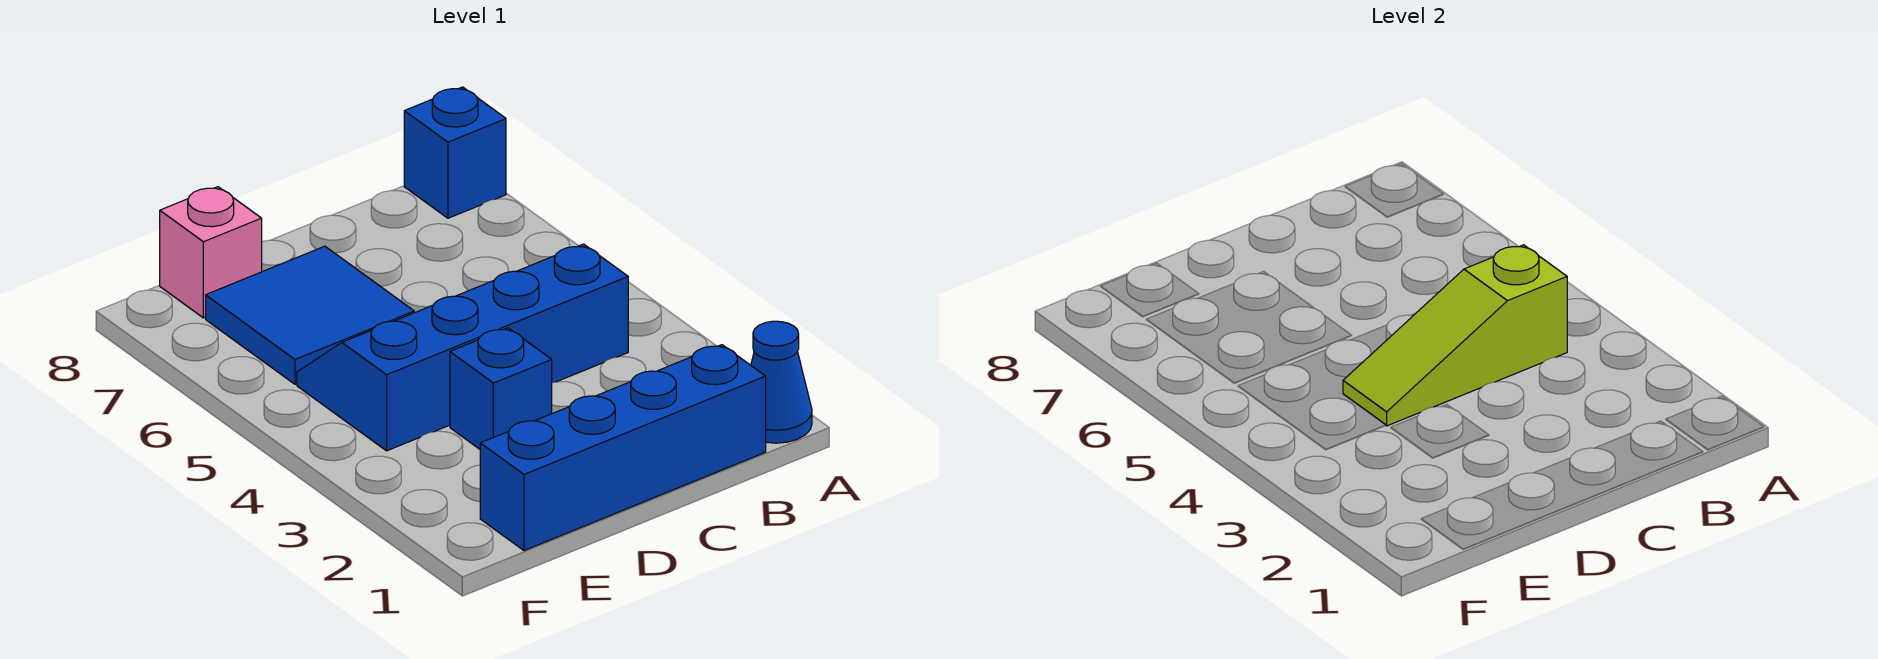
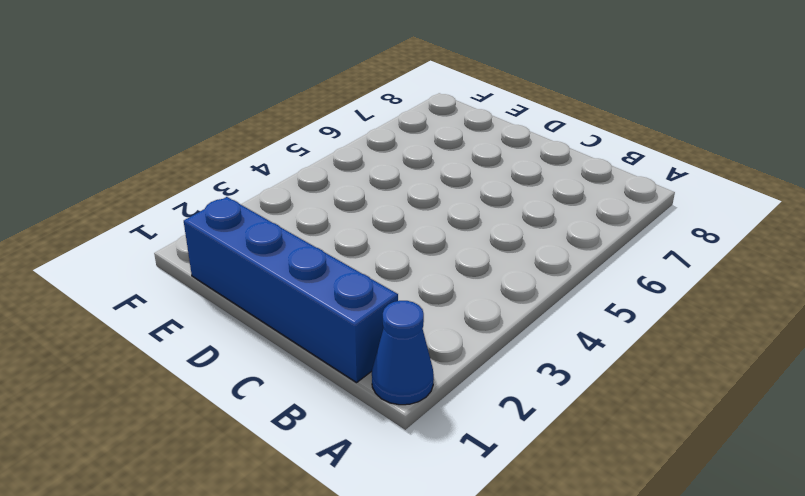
none -> blue 1x1 brick [404,87,506,218]
none -> blue 2x4 slope [297,244,628,451]

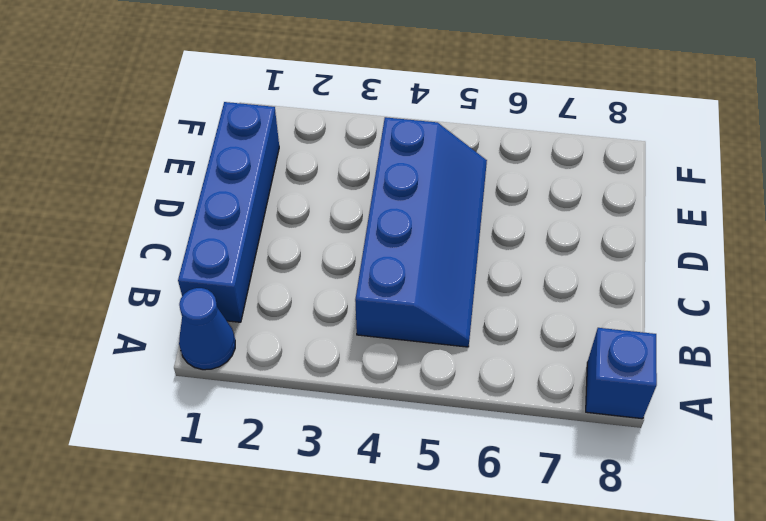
none -> blue 1x1 brick [450,328,552,449]
none -> blue 2x2 tile [206,246,414,384]

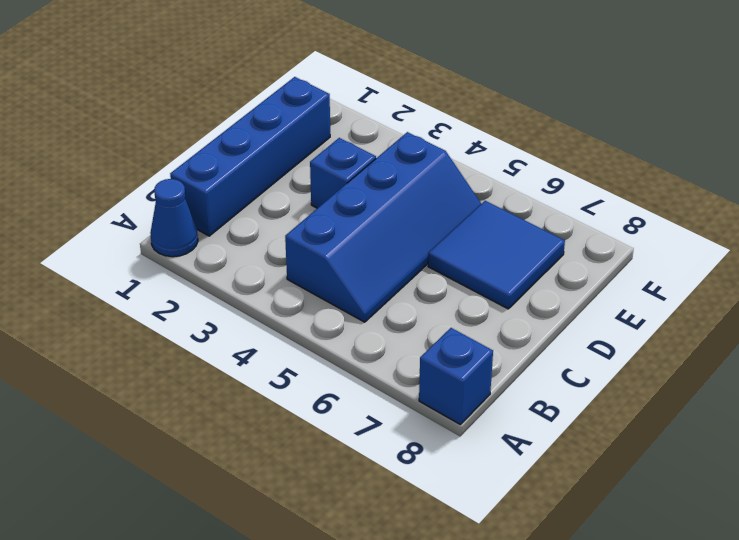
none -> pink 1x1 brick [160,187,262,318]
none -> lime 1x3 slope [1343,245,1567,426]

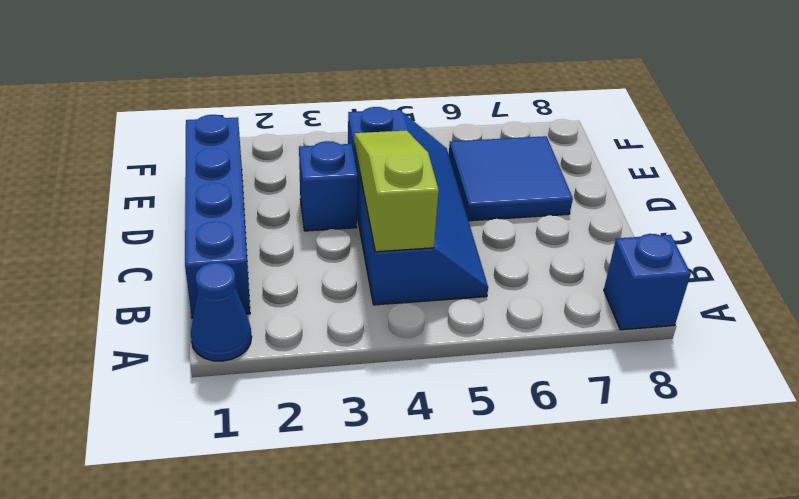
none -> pink 1x1 brick [160,187,262,318]

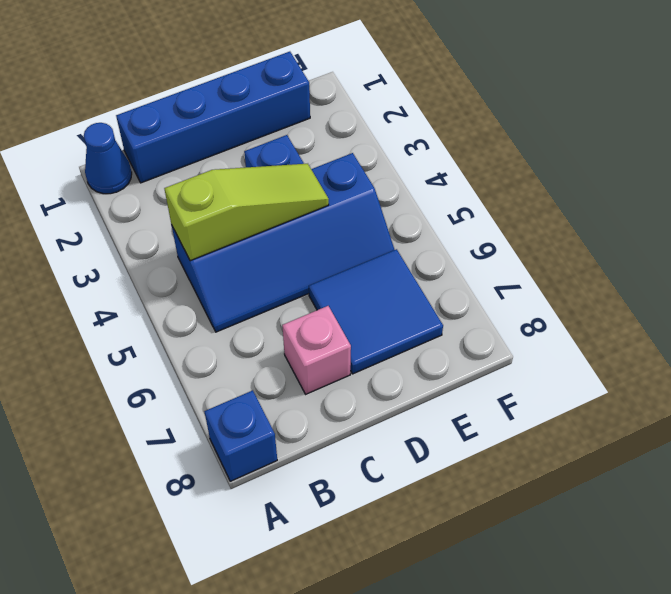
pink 1x1 brick [282,306,351,394] -> pink 1x1 brick moved to [160,187,262,318]

